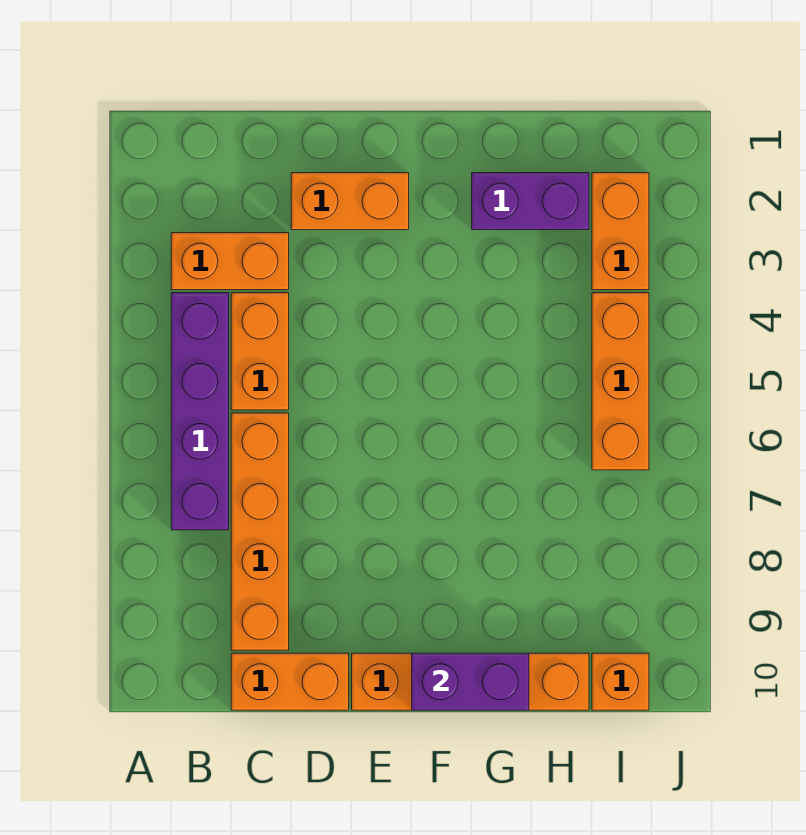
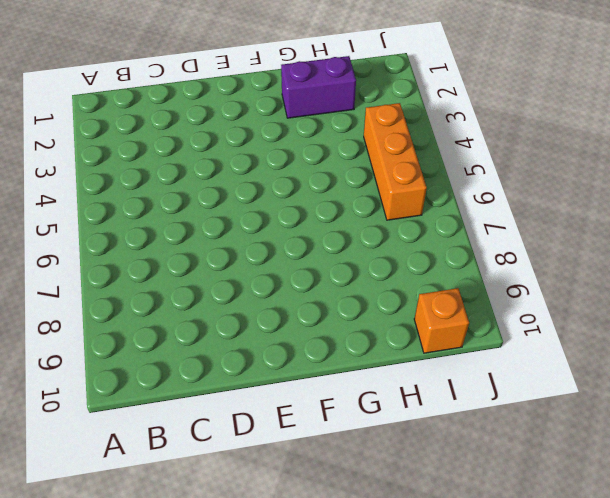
none -> orange 1x2 brick [171,233,289,290]
none -> purple 1x4 brick [171,293,229,530]
none -> orange 1x2 brick [231,293,289,410]

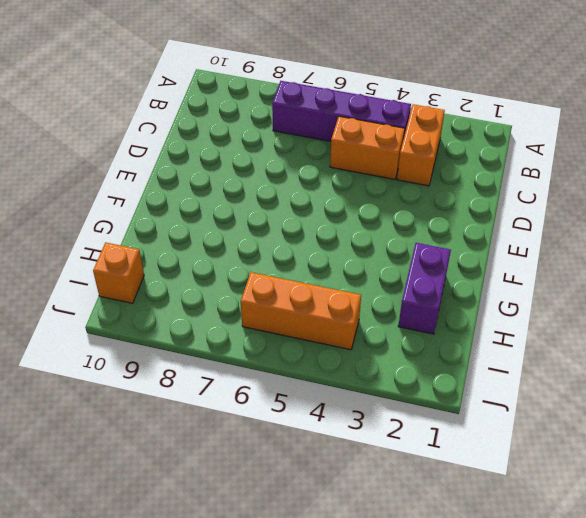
none -> orange 1x4 brick [231,413,289,650]
none -> orange 1x2 brick [231,653,349,710]
none -> orange 1x2 brick [291,173,409,230]

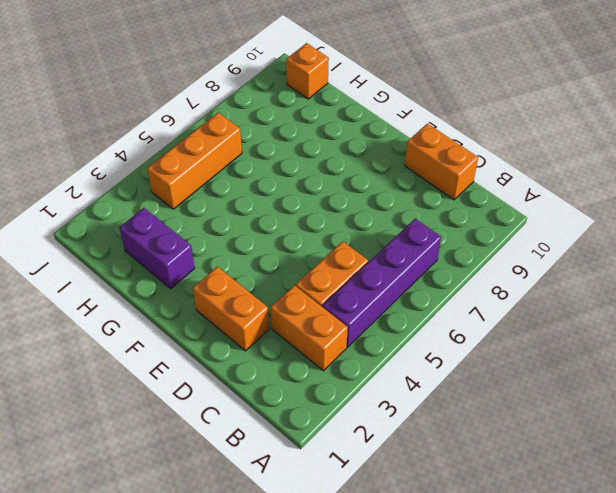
none -> orange 1x4 brick [231,413,289,650]
none -> orange 1x4 brick [352,653,589,710]
none -> orange 1x2 brick [592,173,649,290]

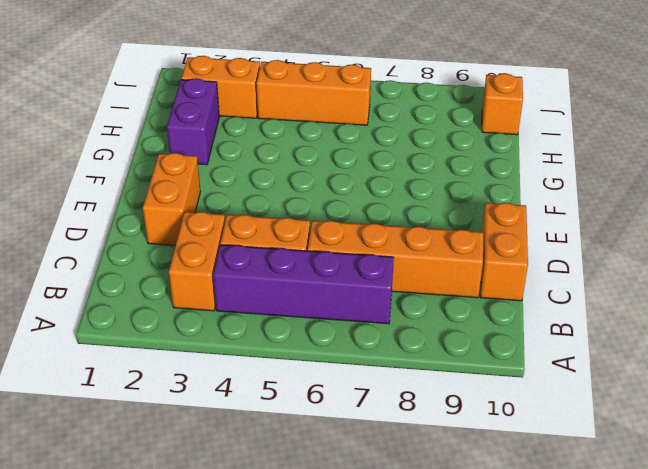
none -> orange 1x4 brick [352,653,589,710]
none -> purple 1x2 brick [412,653,529,710]

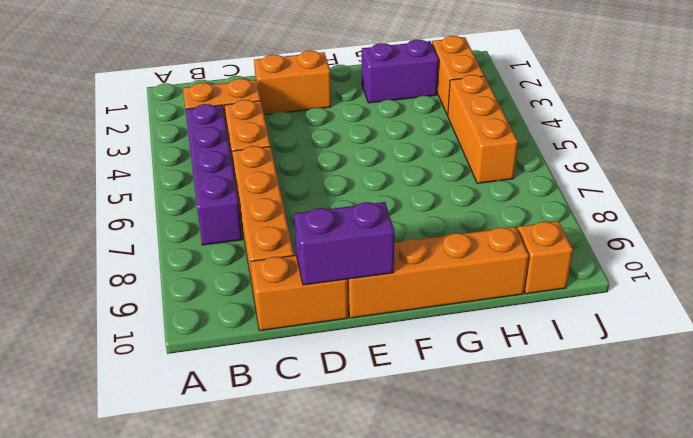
purple 1x2 brick [294,202,395,285] -> purple 1x2 brick moved to [412,653,529,710]

